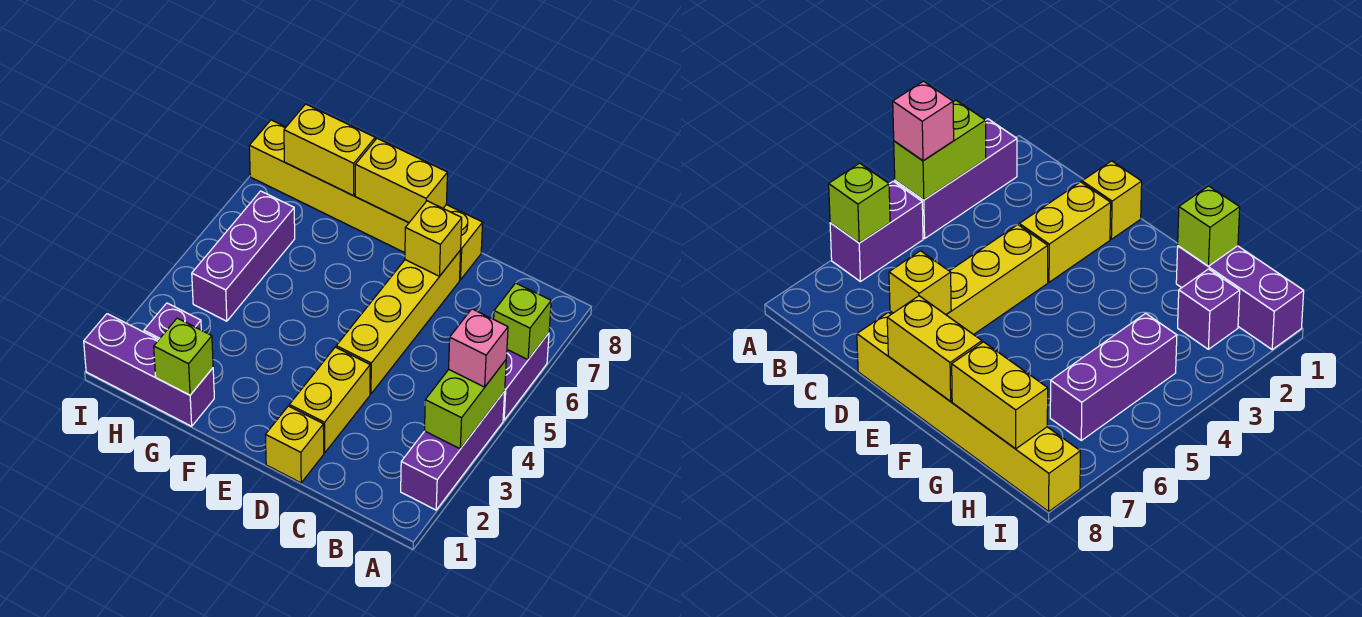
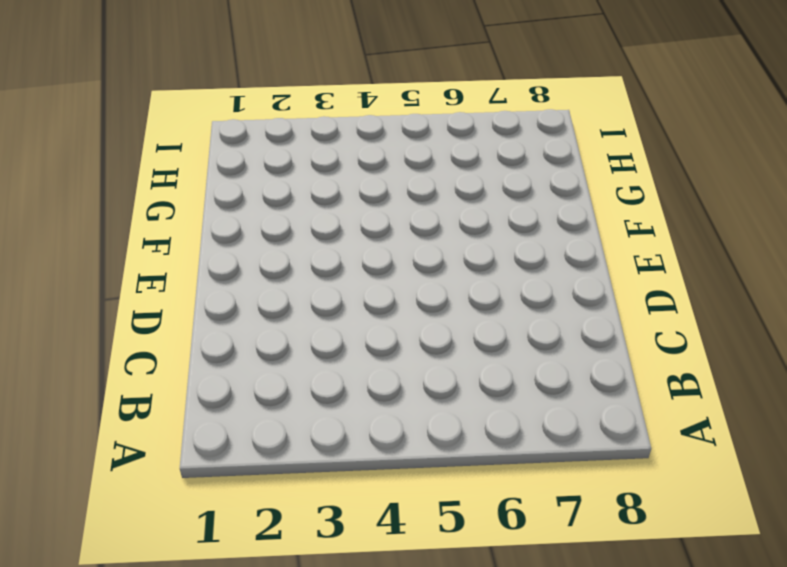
none -> purple 1x3 brick [401,391,505,510]
none -> purple 1x2 brick [503,333,549,420]
none -> yellow 1x1 brick [266,406,324,483]

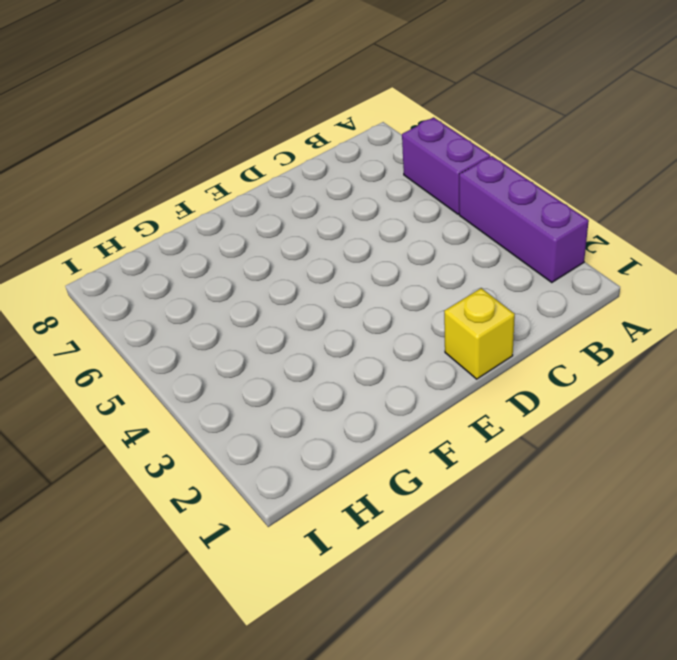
none -> yellow 1x2 brick [289,347,370,453]
none -> yellow 1x4 brick [336,250,461,394]
none -> yellow 1x6 brick [249,120,483,280]

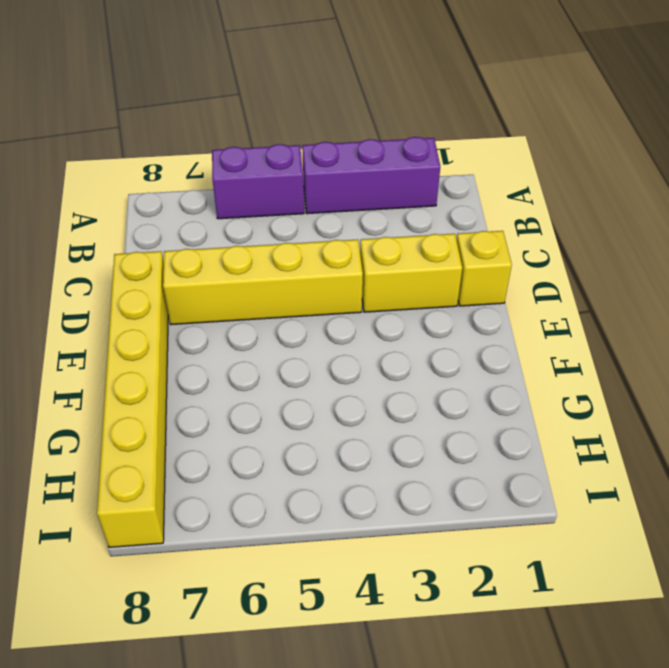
none -> purple 1x3 brick [84,314,214,426]
none -> purple 1x1 brick [144,303,201,340]
none -> purple 1x3 brick [192,191,295,321]

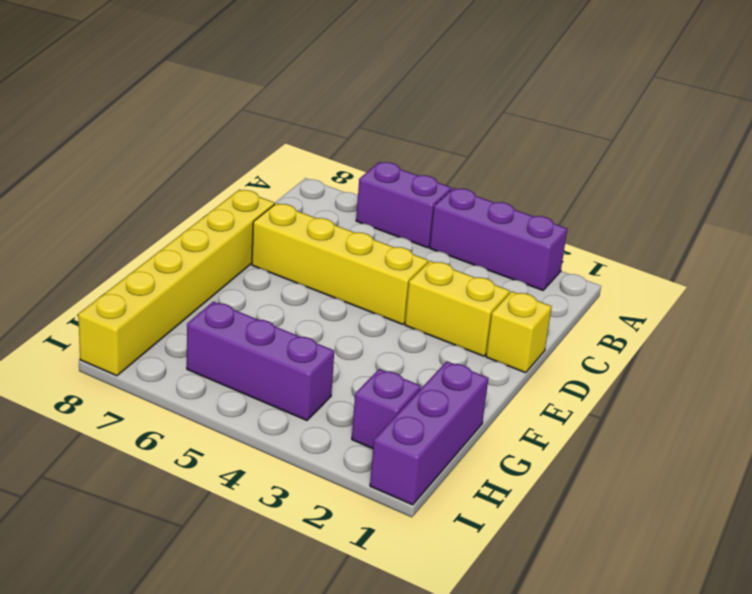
none -> lime 1x2 brick [424,360,506,449]
none -> lime 1x1 brick [494,283,551,360]
none -> yellow 1x1 brick [405,201,462,276]

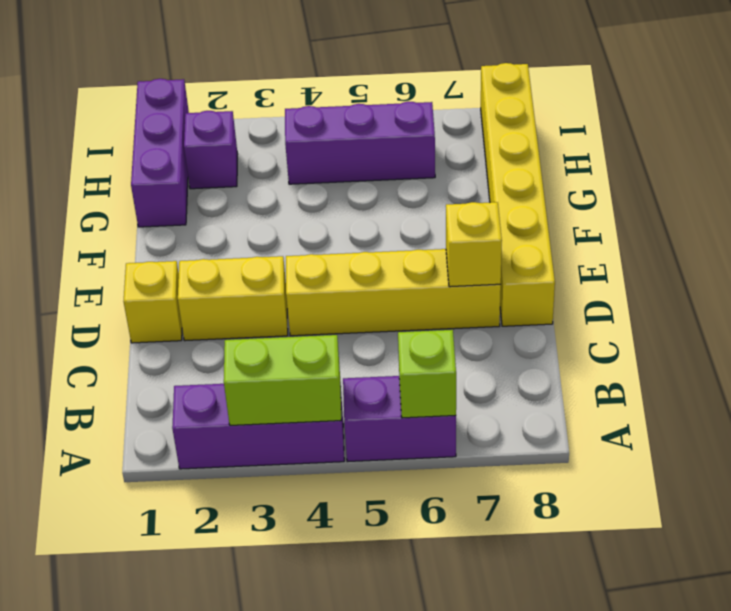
none -> yellow 1x2 brick [355,138,447,223]
none -> lime 1x1 brick [154,318,213,395]
none -> yellow 1x2 brick [284,104,375,195]

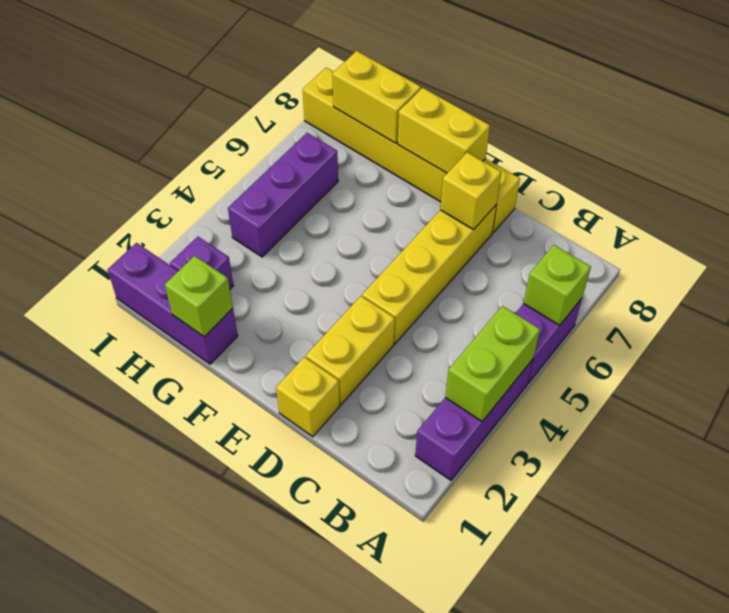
none -> pink 1x1 brick [449,309,508,387]

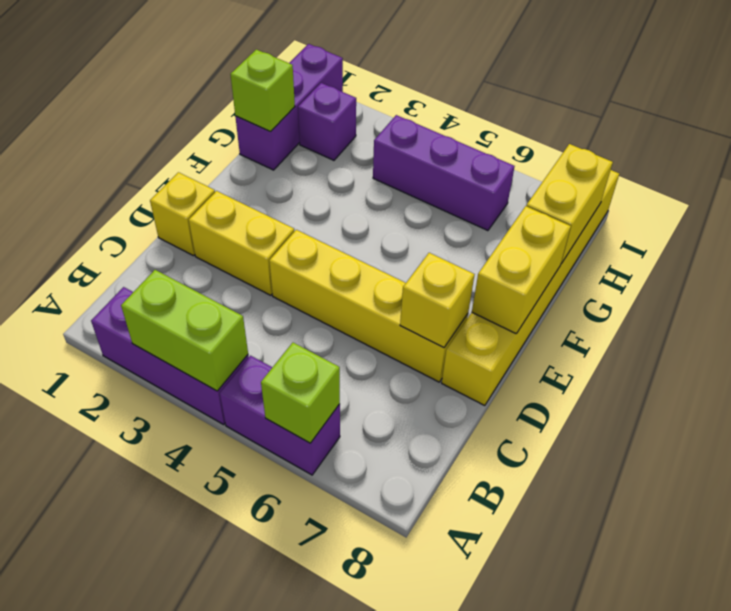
none -> pink 1x1 brick [449,309,508,387]

